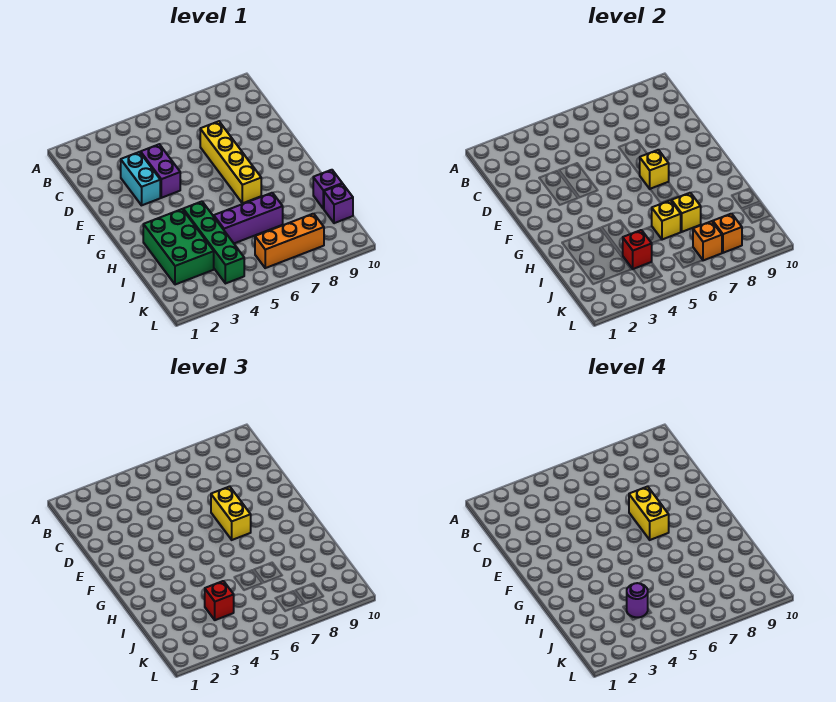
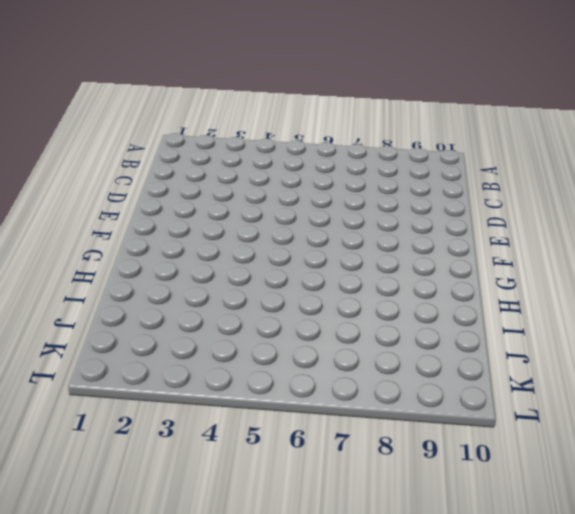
none -> cyan 1x2 brick [121,152,160,205]
none -> purple 1x2 brick [141,144,180,198]
none -> yellow 1x4 brick [200,121,261,203]

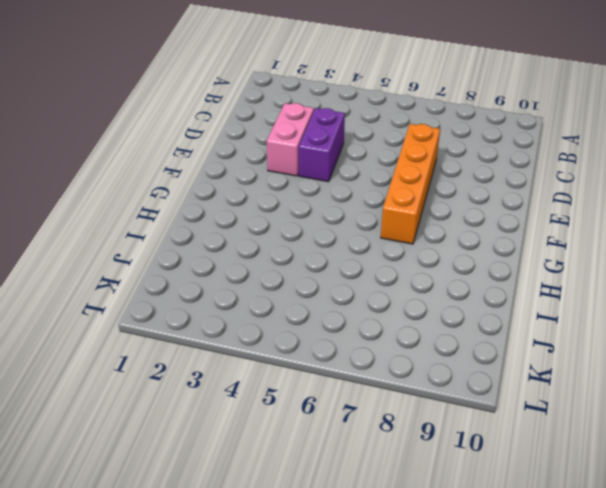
pink 1x2 brick [267,103,314,176] -> cyan 1x2 brick [121,152,160,205]
orange 1x4 brick [381,124,440,244] -> yellow 1x4 brick [200,121,261,203]
none -> green 2x3 brick [143,209,214,285]
none -> green 1x4 brick [183,202,244,284]
none -> purple 1x3 brick [214,193,283,243]

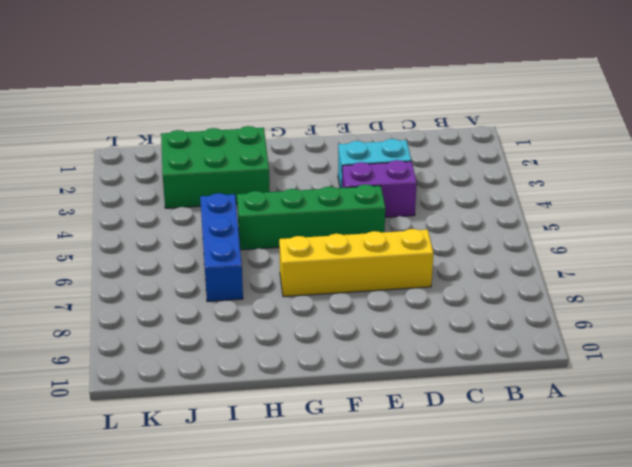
green 1x4 brick [237,184,385,250] -> green 1x4 brick moved to [183,202,244,284]
blue 1x3 brick [200,193,243,302] -> purple 1x3 brick [214,193,283,243]
none -> purple 1x1 brick [313,170,342,209]
none -> purple 1x1 brick [324,184,353,223]
none -> orange 1x3 brick [255,214,324,268]

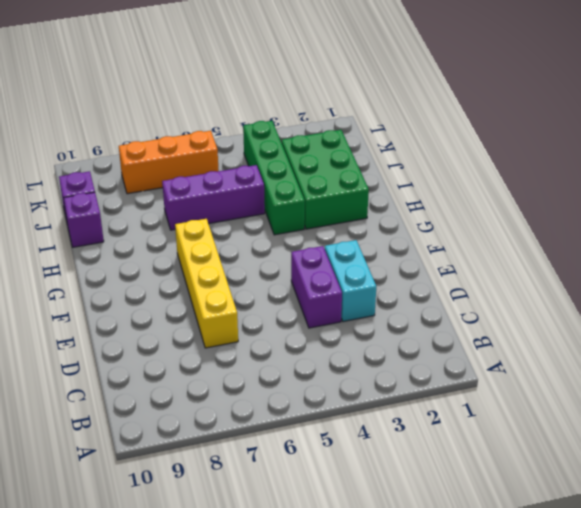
none -> yellow 1x1 brick [640,150,669,189]
none -> yellow 1x1 brick [652,200,681,240]
none -> yellow 1x1 brick [672,193,701,232]

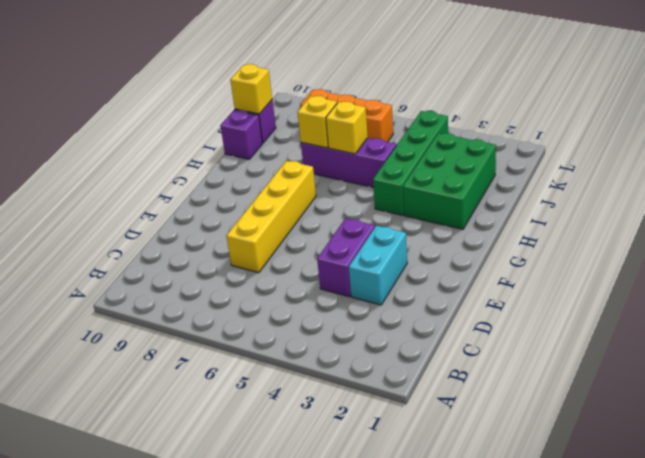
yellow 1x1 brick [230,64,272,114] -> yellow 1x1 brick moved to [640,150,669,189]
none -> red 1x1 brick [623,230,652,269]
none -> orange 1x1 brick [693,221,722,260]
none -> orange 1x1 brick [712,214,742,253]

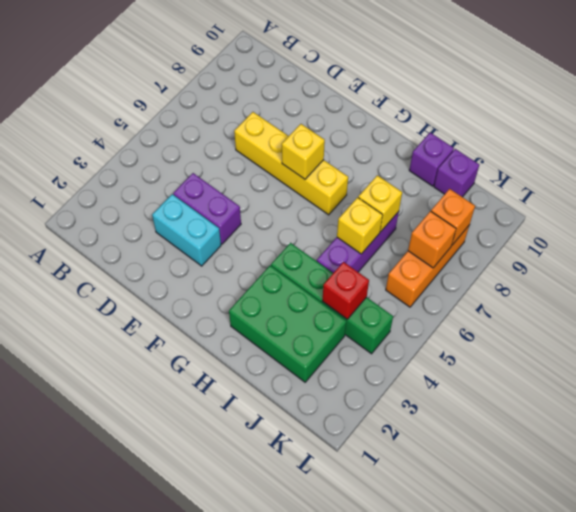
none -> yellow 1x2 brick [211,486,251,540]
none -> red 1x1 brick [205,581,234,620]
none -> yellow 1x2 brick [629,486,669,540]

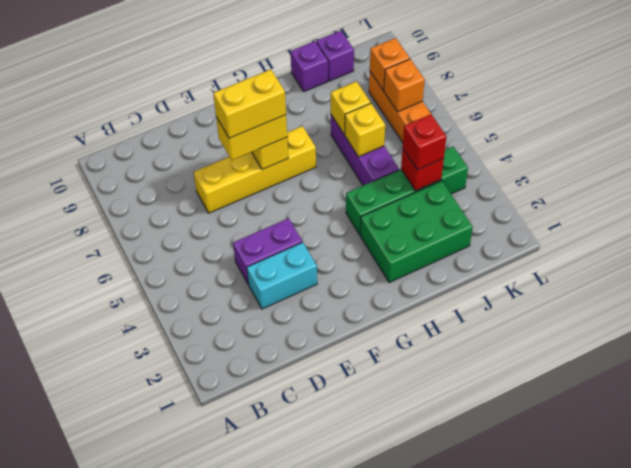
none -> purple 1x1 round brick [627,583,648,617]

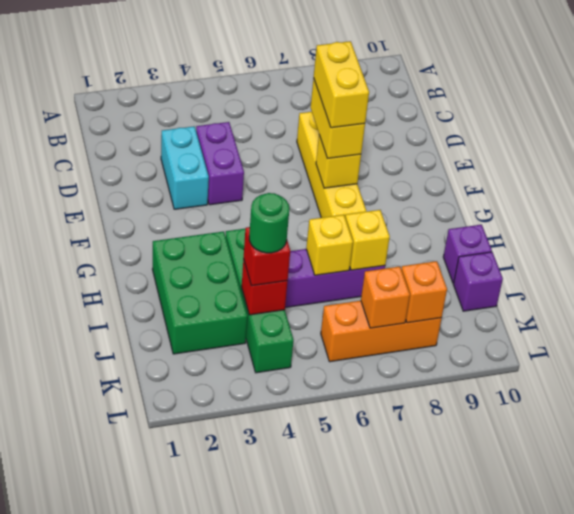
green 1x1 round brick [249,193,289,253] -> purple 1x1 round brick [627,583,648,617]

